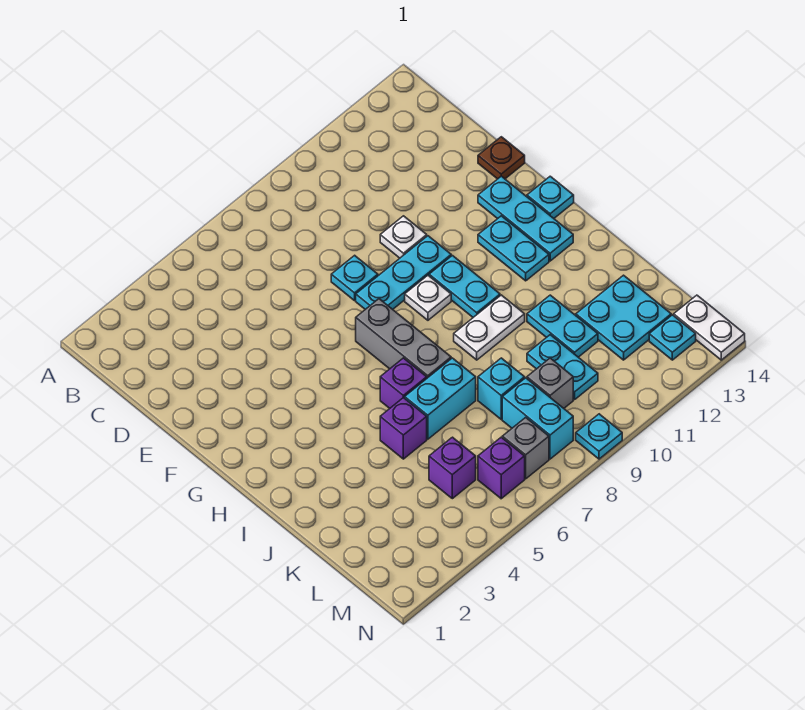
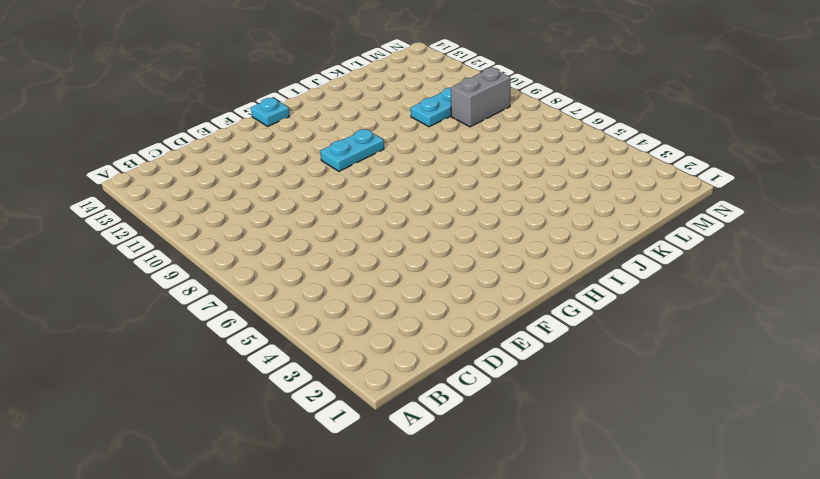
grey 1x2 brick [451,68,511,127] -> grey 1x1 brick [527,358,573,408]
none -> cyan 1x1 plate [331,255,378,301]
none -> white 1x1 plate [380,216,427,258]
none -> brown 1x1 plate [478,137,525,179]

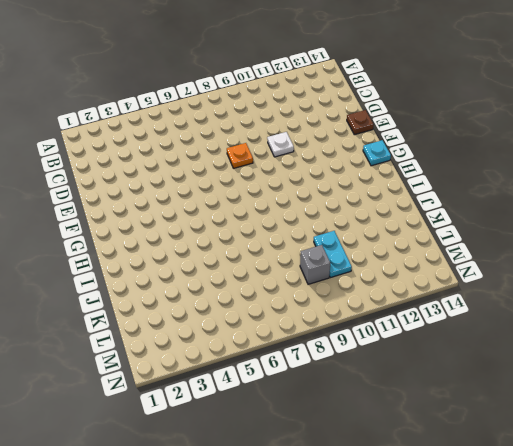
orange 1x1 plate [227,143,253,168] -> cyan 1x1 plate [331,255,378,301]
none -> cyan 1x3 plate [356,236,451,309]
none -> cyan 1x3 plate [478,176,573,261]
none -> grey 1x3 brick [356,299,451,378]

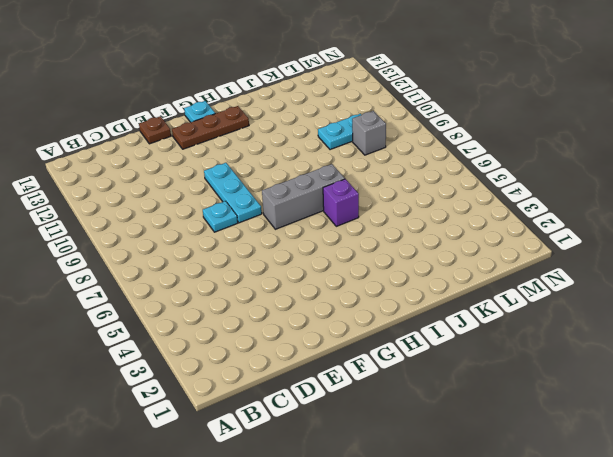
brown 1x3 plate [172,106,249,149] -> cyan 1x3 plate [478,176,573,261]
none -> white 1x1 plate [380,216,427,258]
none -> white 1x1 plate [405,275,451,320]
none -> cyan 1x2 plate [429,256,500,317]

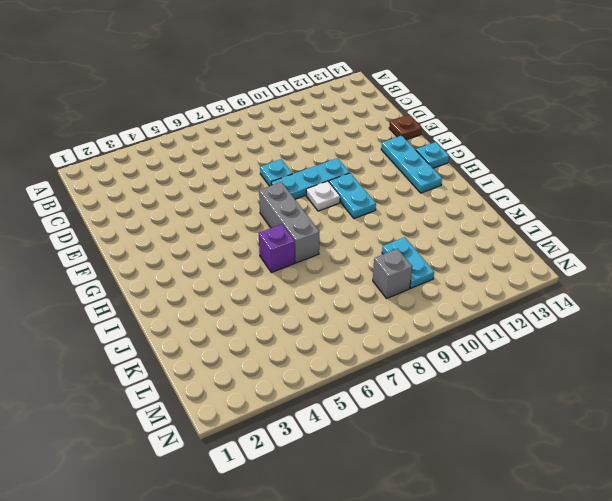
none -> white 1x1 plate [380,216,427,258]
none -> cyan 1x2 plate [478,216,549,281]
none -> white 1x2 plate [454,295,525,360]

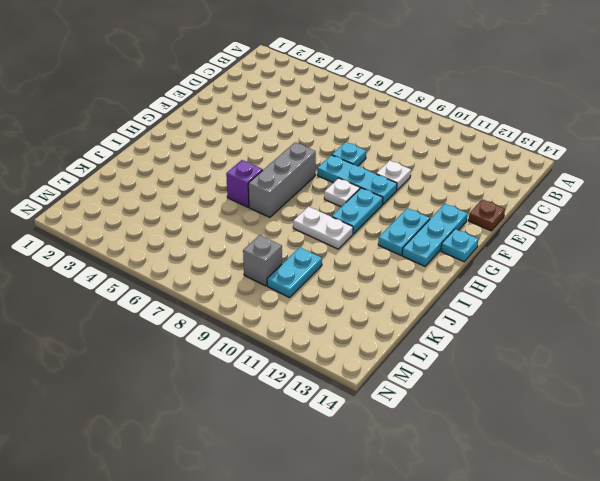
none -> purple 1x1 brick [380,398,427,459]
none -> cyan 1x2 brick [405,358,476,439]
none -> cyan 1x2 plate [527,295,598,357]

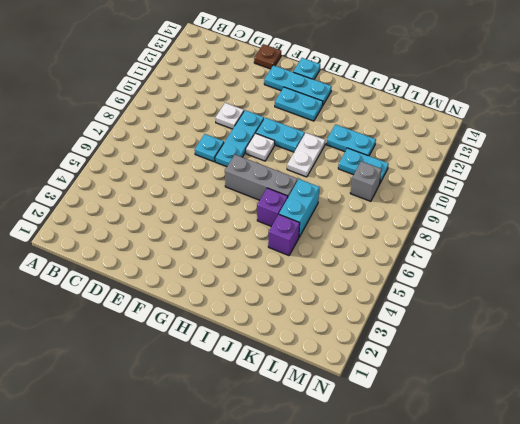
none -> cyan 1x1 brick [478,358,525,419]
none -> cyan 2x2 plate [576,275,671,360]
none -> purple 1x1 brick [429,437,476,499]

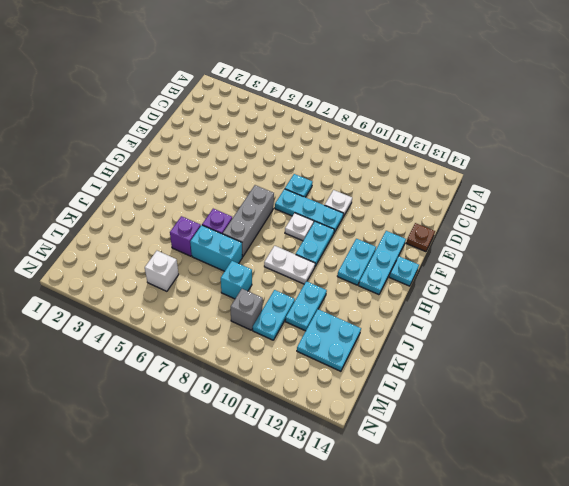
white 1x1 brick [145,251,179,291] -> purple 1x1 brick [429,437,476,499]
none -> cyan 1x2 brick [502,378,573,459]
none -> purple 1x1 brick [478,437,525,499]
none -> grey 1x1 brick [502,417,549,479]

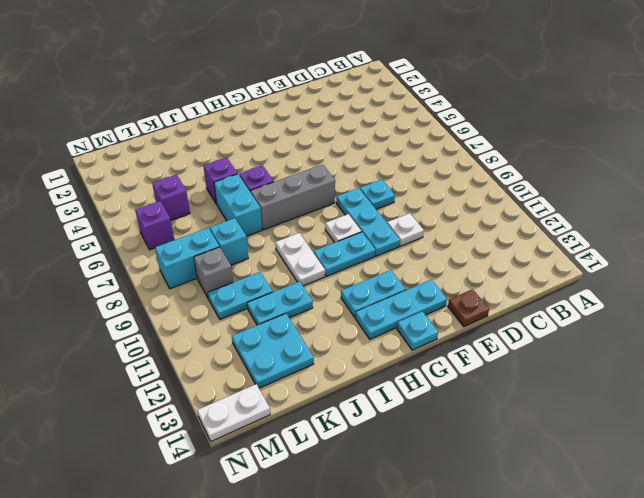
none -> grey 1x1 brick [502,417,549,479]
none -> cyan 1x1 plate [649,315,696,360]
none -> cyan 1x1 plate [576,414,622,459]

